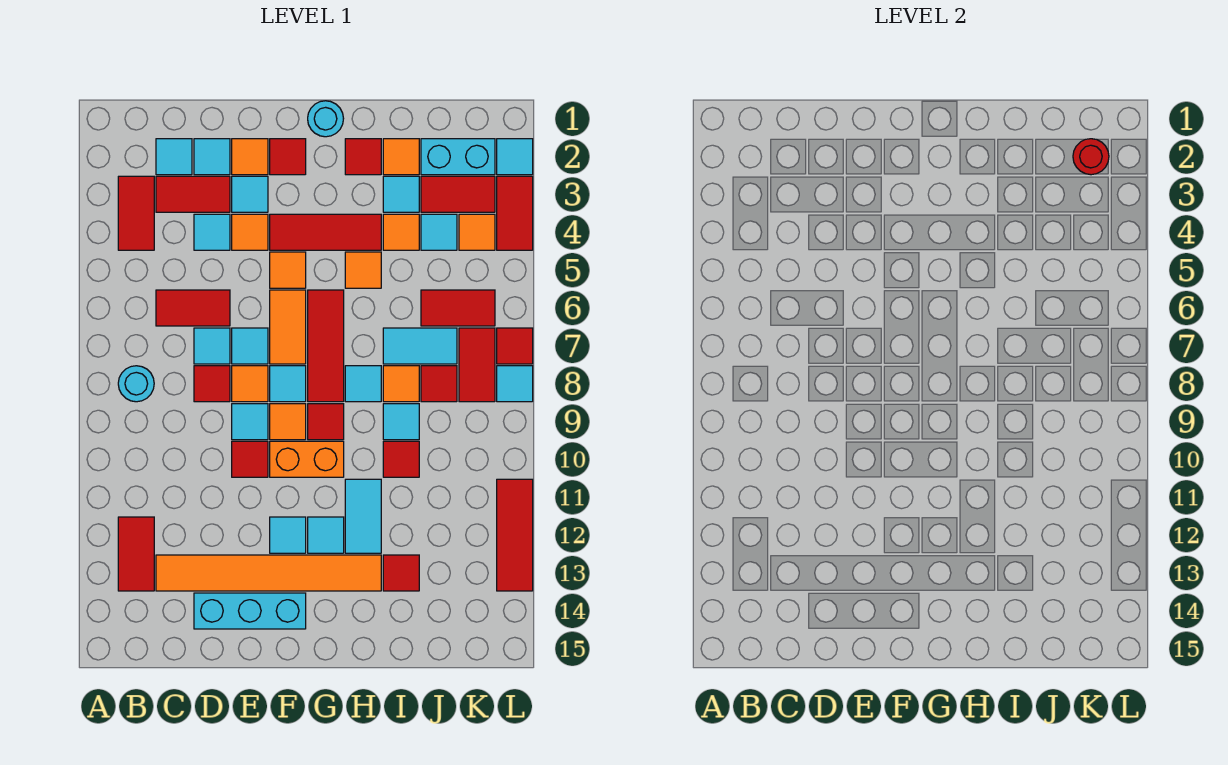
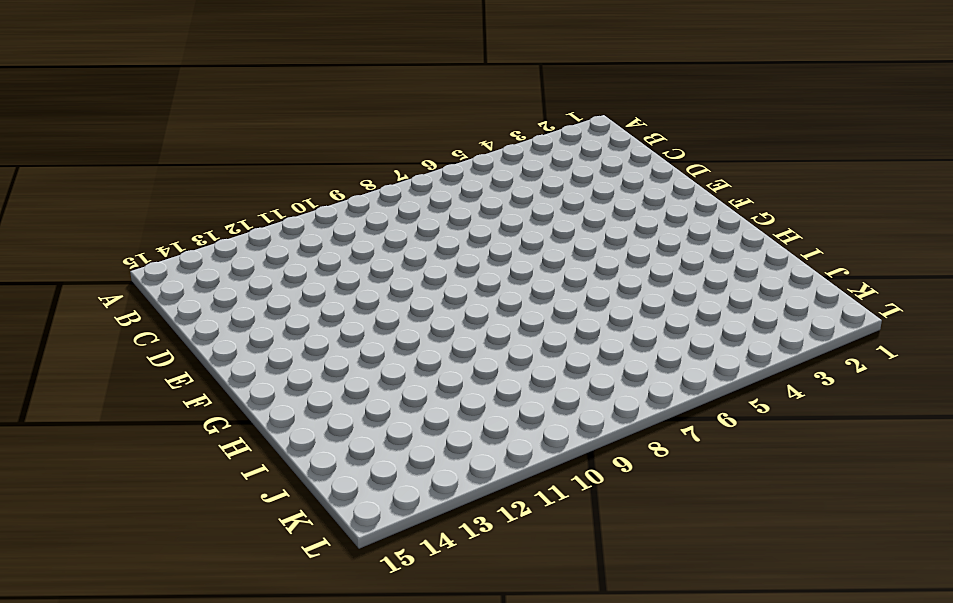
none -> red 1x2 tile [118,176,154,250]
none -> cyan 1x1 round brick [118,366,154,402]
none -> red 1x2 tile [118,517,154,591]
none -> cyan 1x1 tile [156,139,192,175]

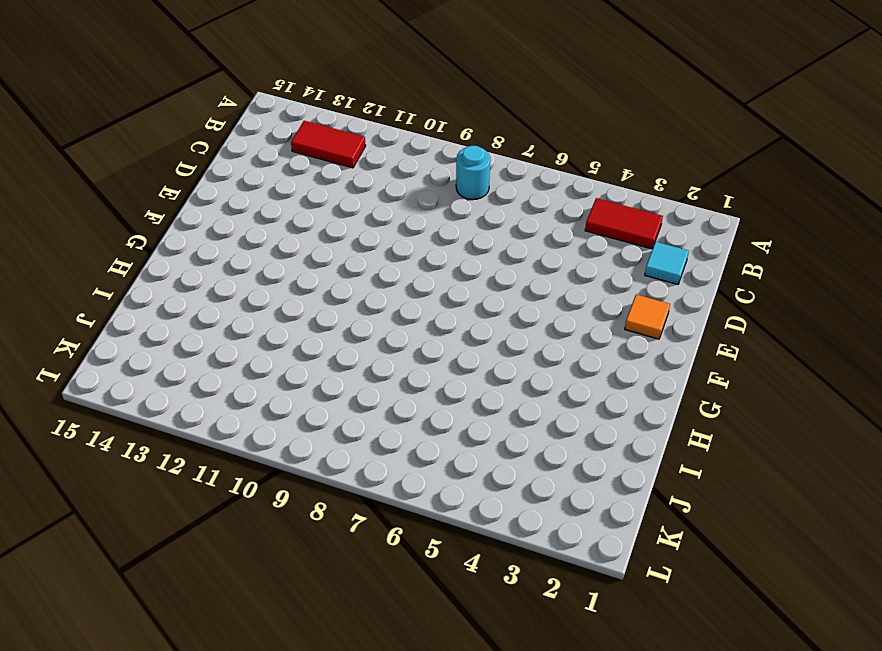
none -> red 1x2 tile [156,176,230,212]
none -> red 1x2 tile [156,290,230,326]
none -> orange 1x6 tile [156,555,381,591]
none -> cyan 1x1 tile [194,139,230,175]

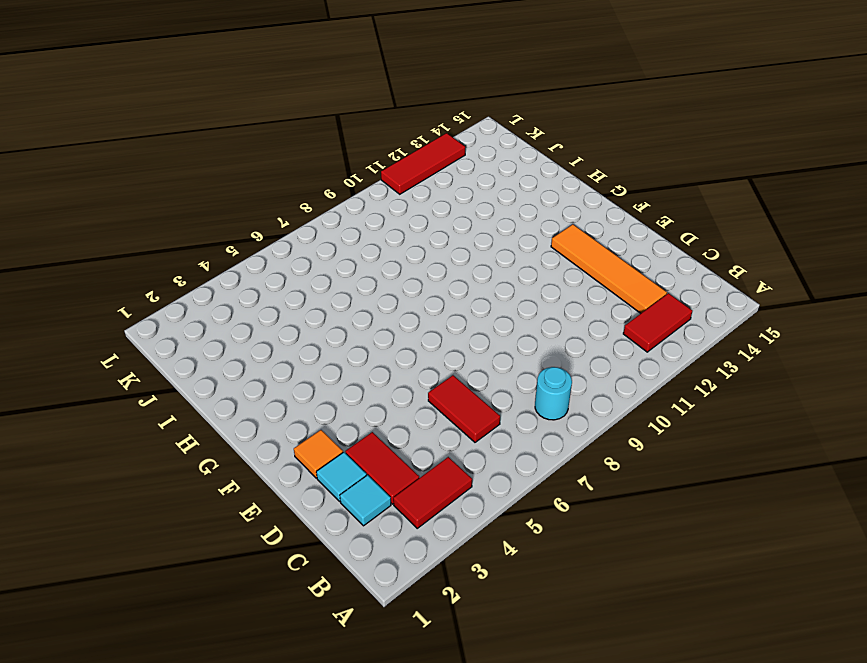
orange 1x4 tile [551,224,667,313] -> orange 1x6 tile [156,555,381,591]
none -> cyan 1x1 tile [194,214,230,250]
none -> cyan 1x1 tile [194,328,230,364]
none -> red 1x1 tile [194,366,230,402]
none -> cyan 1x3 brick [194,593,306,629]

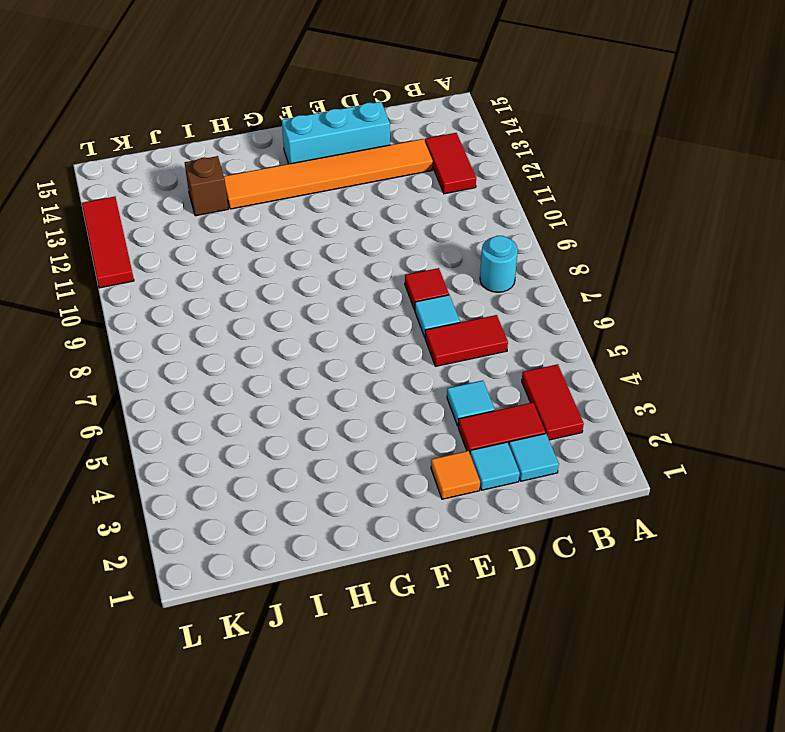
brown 1x1 brick [185,156,228,216] -> red 1x1 tile [383,555,419,591]
none -> cyan 1x1 tile [232,176,268,212]
none -> orange 1x1 tile [232,214,268,250]
none -> cyan 1x1 tile [232,328,268,364]
none -> orange 1x1 tile [232,366,268,402]

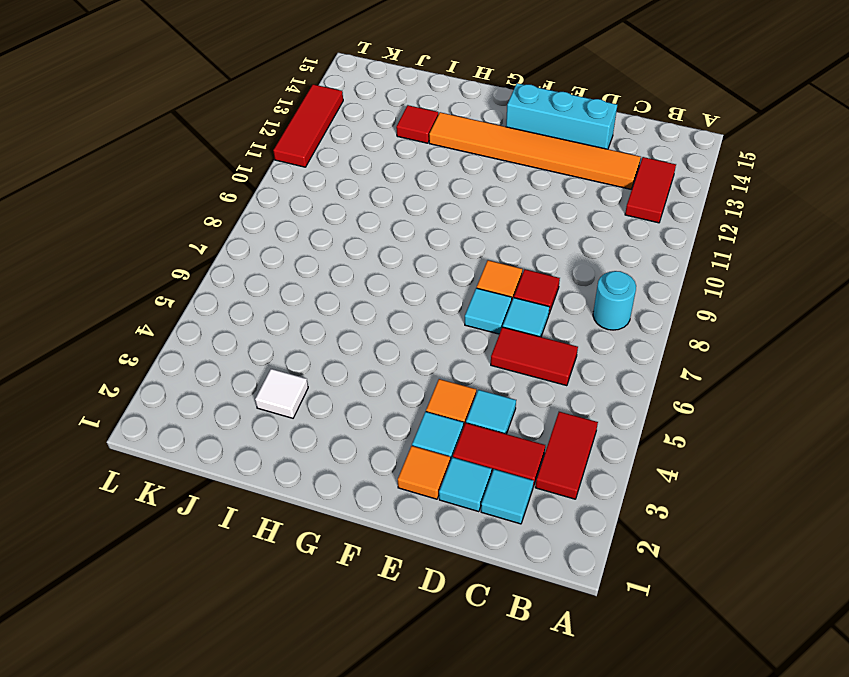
white 1x1 tile [255,369,308,418] -> cyan 1x1 tile [383,176,419,212]
none -> cyan 1x1 tile [232,404,268,440]
none -> red 1x1 tile [232,441,268,477]
none -> red 1x1 tile [270,139,306,175]
none -> red 1x3 tile [270,214,381,250]

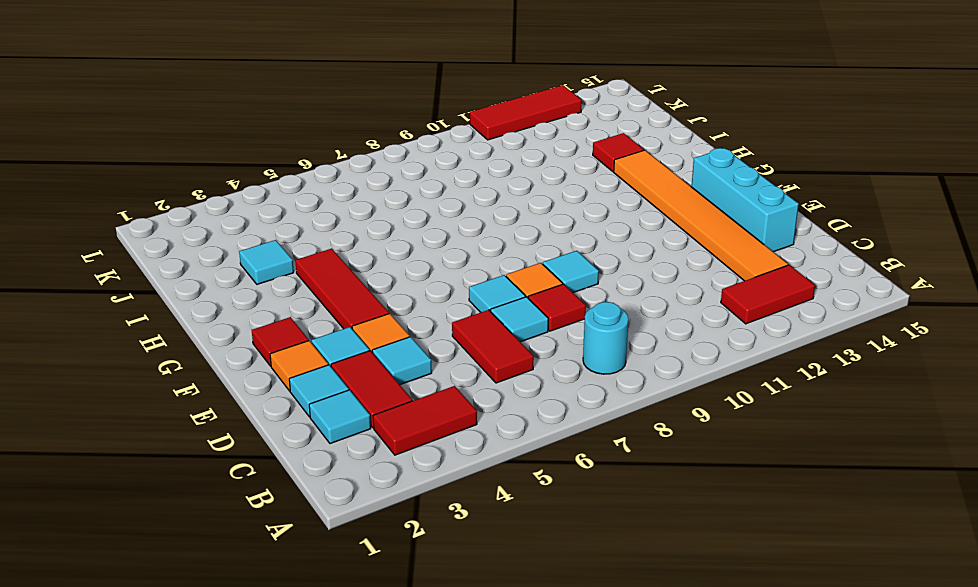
none -> red 1x1 tile [232,441,268,477]
none -> orange 1x1 tile [270,252,306,288]
none -> orange 1x2 tile [270,290,306,364]
none -> cyan 1x1 tile [270,366,306,402]

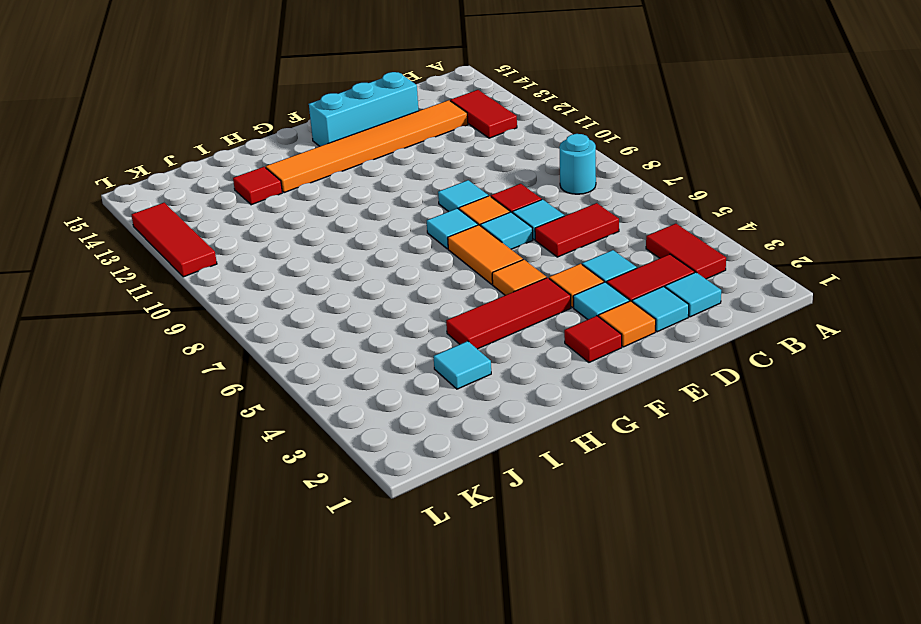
none -> red 1x1 tile [232,441,268,477]
none -> orange 1x1 tile [270,404,306,440]
none -> orange 1x2 brick [270,441,344,477]
none -> cyan 1x1 tile [270,517,306,553]

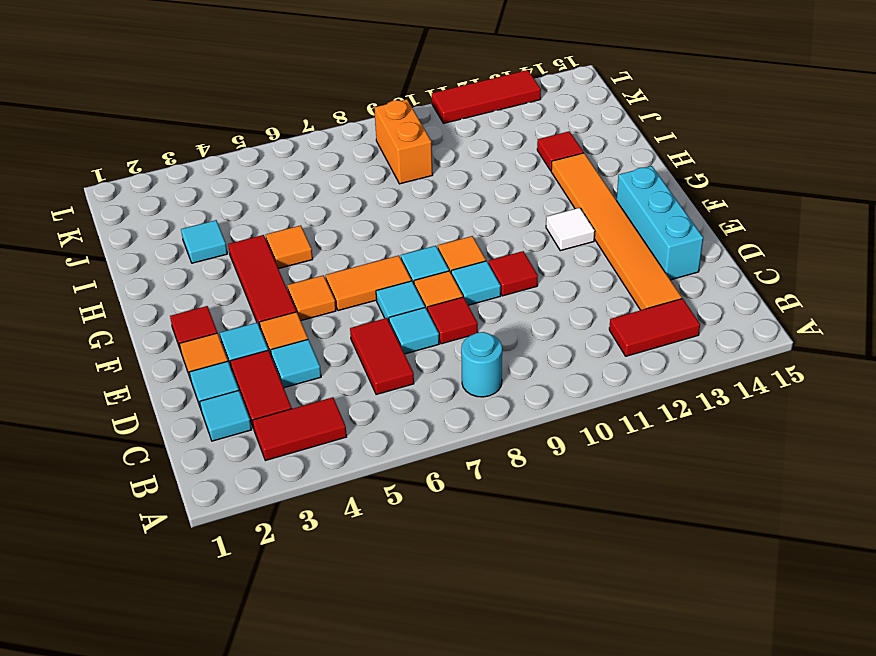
white 1x1 tile [546,208,595,251] -> cyan 1x1 tile [270,517,306,553]
orange 1x2 brick [374,99,433,184] -> orange 1x2 brick moved to [270,441,344,477]
none -> cyan 1x1 round brick [308,101,344,137]
none -> red 1x3 tile [308,290,344,402]
none -> red 1x1 tile [308,404,344,440]
none -> cyan 1x1 tile [308,517,344,553]

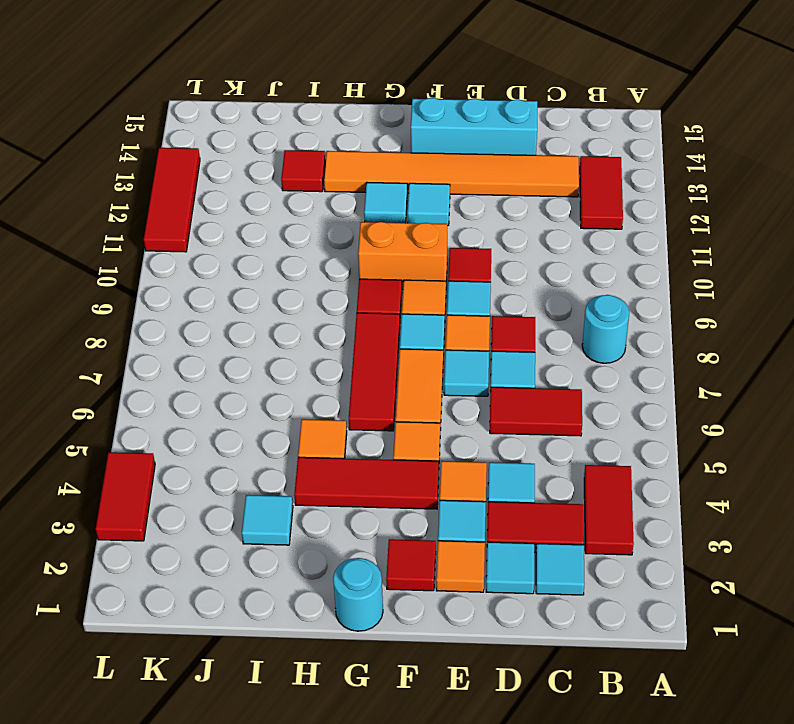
none -> red 1x1 tile [345,139,381,175]
none -> cyan 1x1 tile [345,366,381,402]
none -> cyan 1x2 tile [345,479,381,553]
none -> orange 1x1 tile [383,139,419,175]

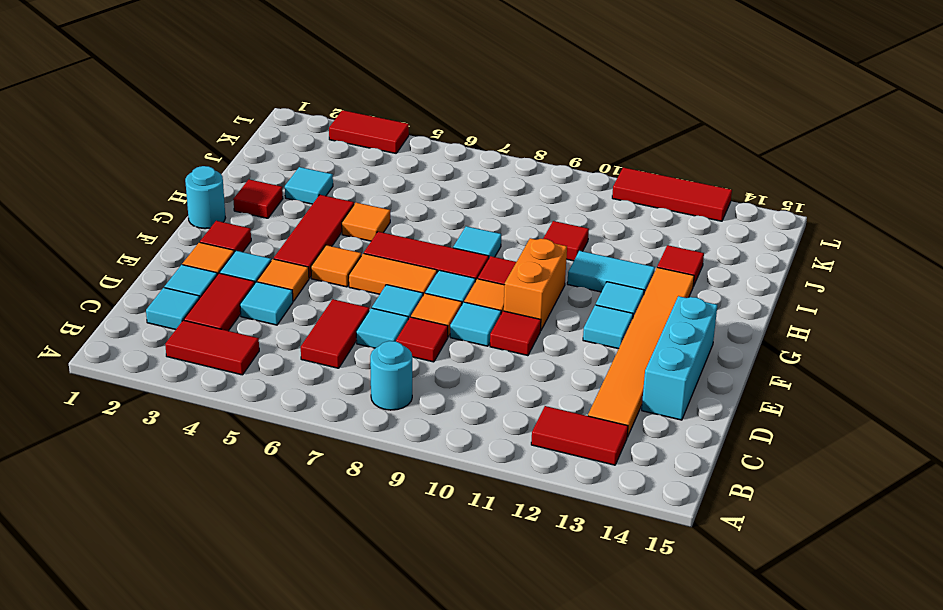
none -> orange 1x1 tile [383,139,419,175]
none -> orange 1x1 tile [383,214,419,250]
none -> cyan 1x2 tile [383,328,457,364]
none -> orange 1x1 tile [383,366,419,402]

